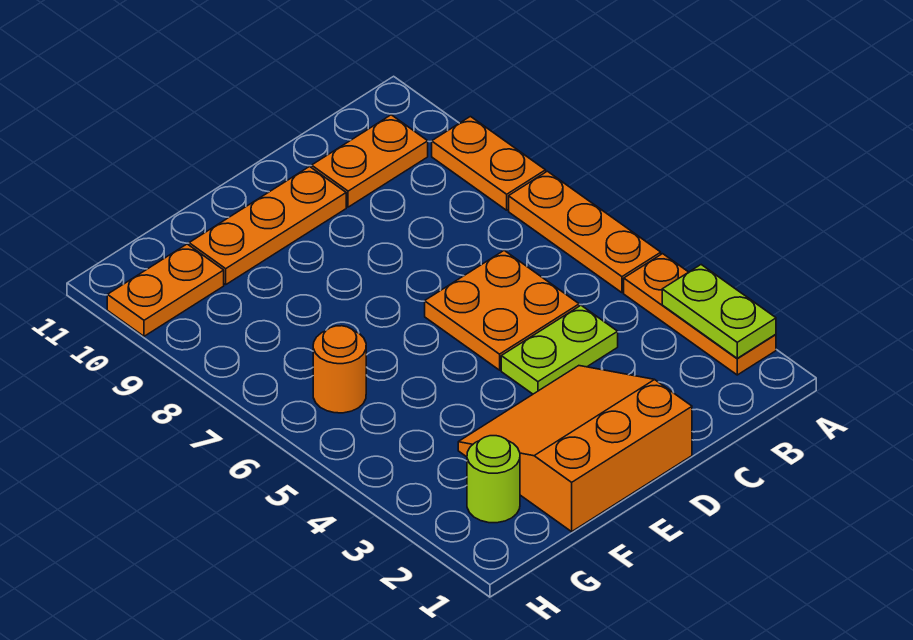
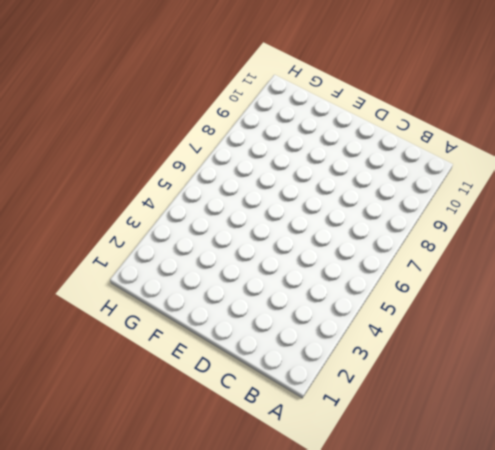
none -> orange 1x3 plate [624,254,776,375]
none -> orange 1x3 plate [509,171,661,293]
none -> orange 1x2 plate [432,117,546,210]

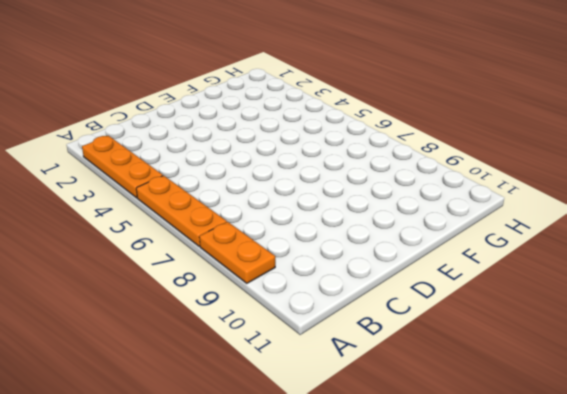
none -> orange 1x2 plate [312,115,428,207]
none -> lime 1x2 plate [501,306,618,394]
none -> orange 2x2 plate [425,251,579,370]

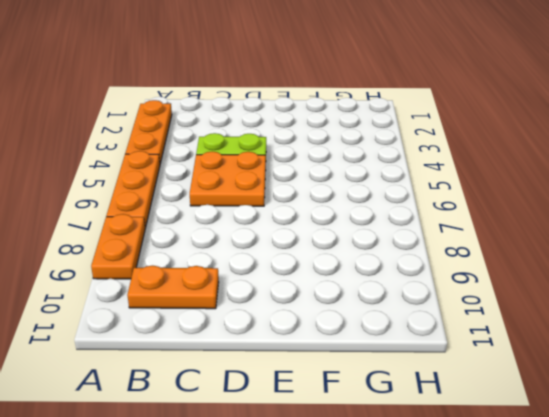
none -> orange 3x3 slope [458,366,692,532]
none -> orange 1x3 plate [189,167,346,285]
none -> lime 1x1 round brick [467,436,520,523]

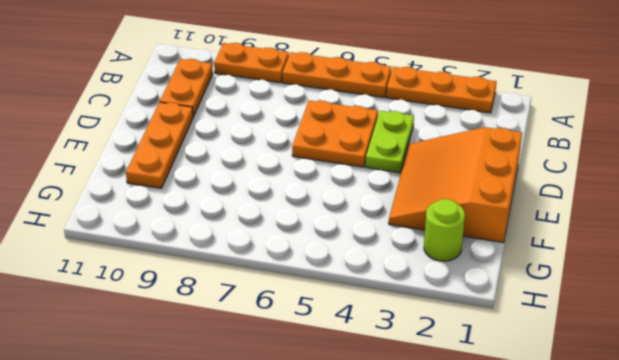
none -> orange 1x1 round brick [313,326,366,413]
none -> orange 1x2 plate [107,244,224,336]
none -> lime 1x2 plate [662,265,776,358]

